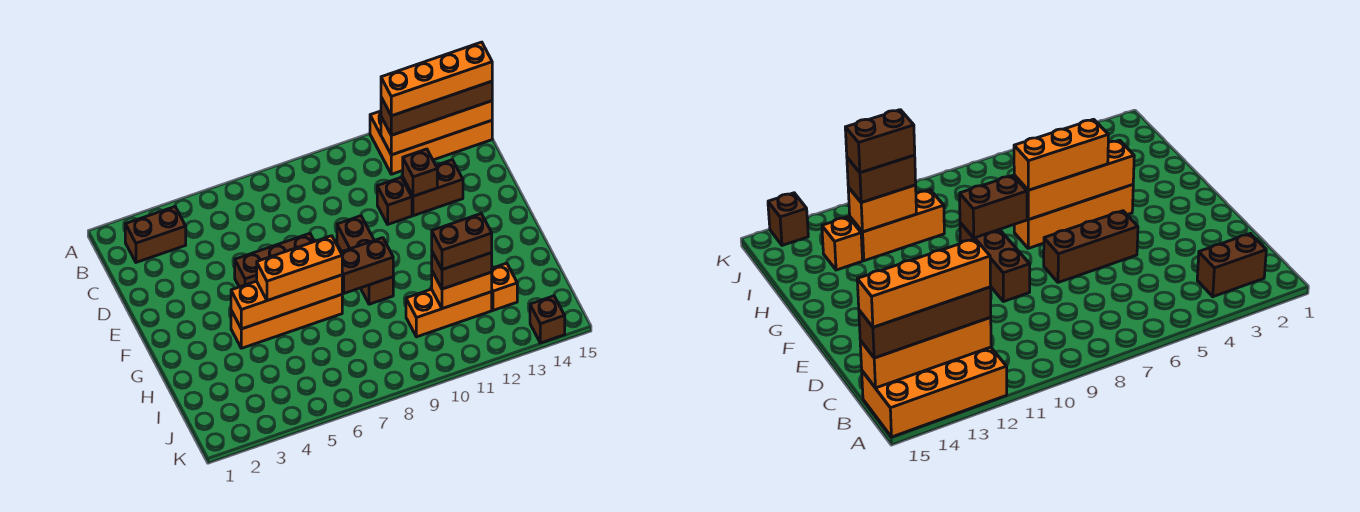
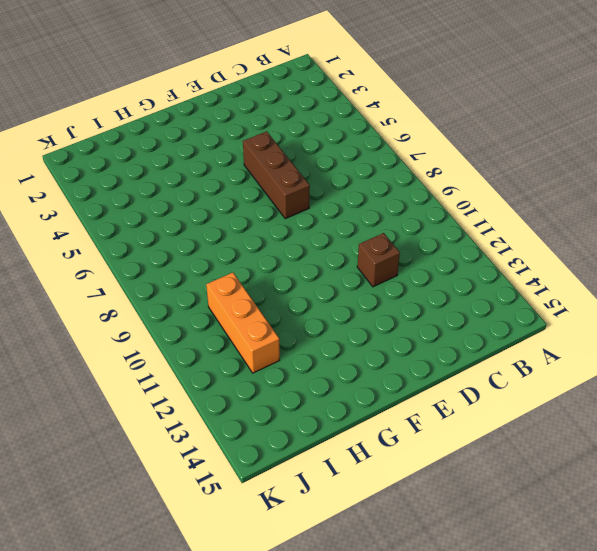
none -> orange 2x4 brick [370,111,492,174]
none -> brown 1x2 brick [125,207,186,262]
none -> brown 1x2 brick [403,160,463,216]

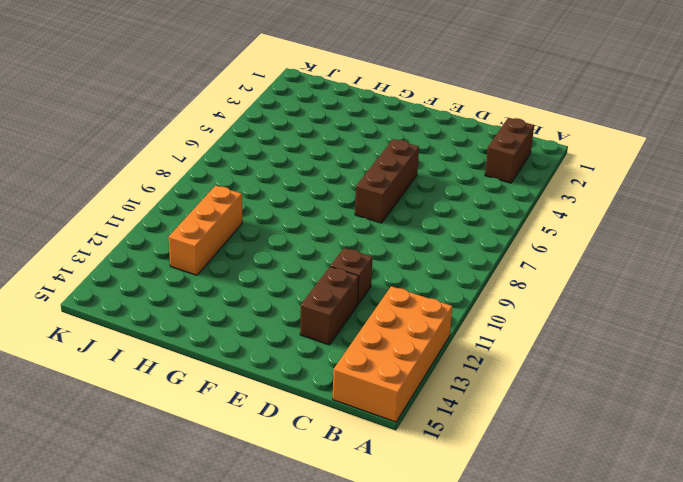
none -> brown 1x3 brick [337,216,393,304]
none -> orange 1x4 brick [231,295,342,348]
none -> orange 1x1 brick [492,263,517,310]

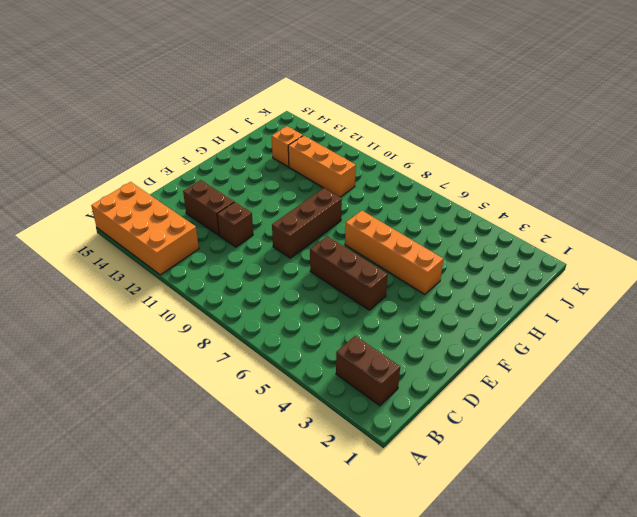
none -> brown 1x1 brick [530,296,565,343]
none -> orange 1x4 brick [381,101,492,155]
none -> brown 1x1 brick [403,149,437,196]

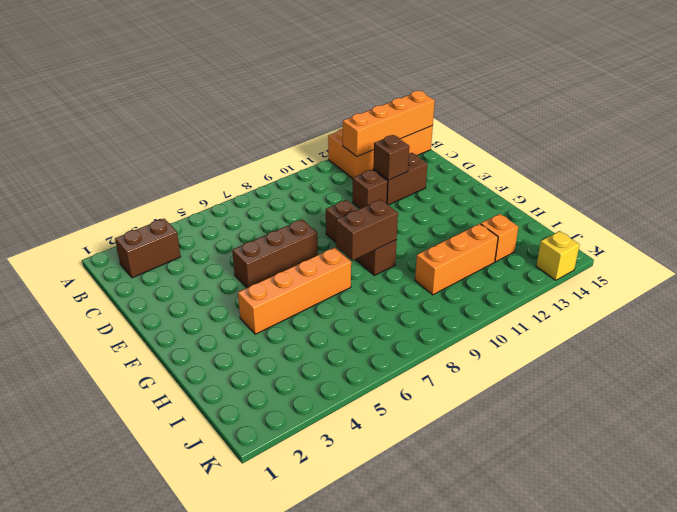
yellow 1x1 brick [536,231,580,280] -> brown 1x1 brick [530,296,565,343]
none -> orange 1x4 brick [231,275,342,329]
none -> orange 1x2 brick [432,271,492,309]
none -> brown 1x4 brick [381,81,492,135]

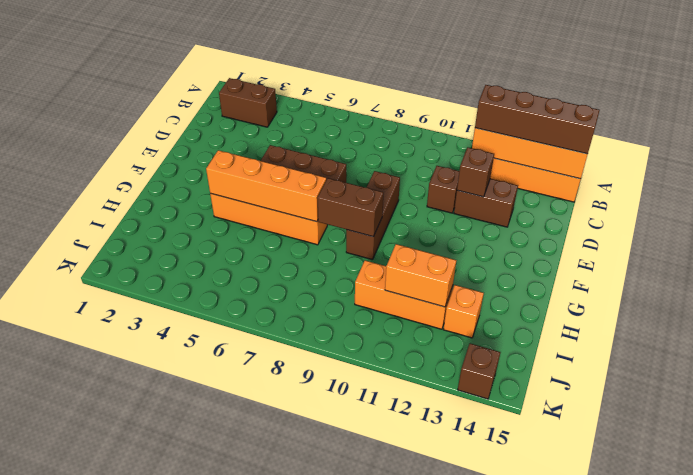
none -> orange 1x3 brick [257,236,342,301]
none -> brown 1x2 brick [432,252,492,289]
none -> orange 1x4 brick [381,42,492,116]

